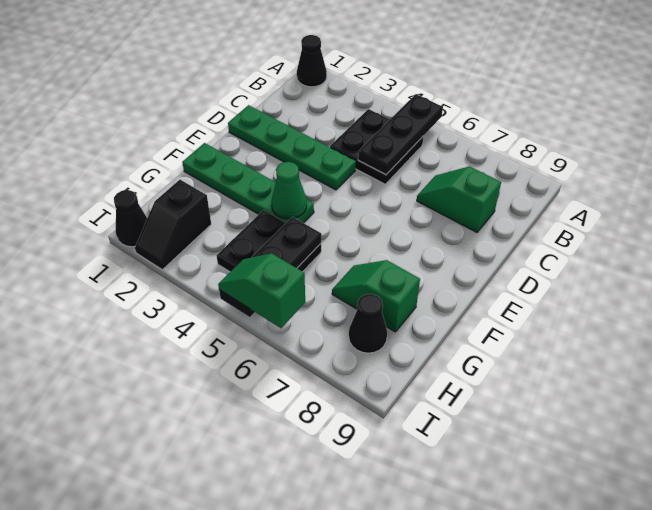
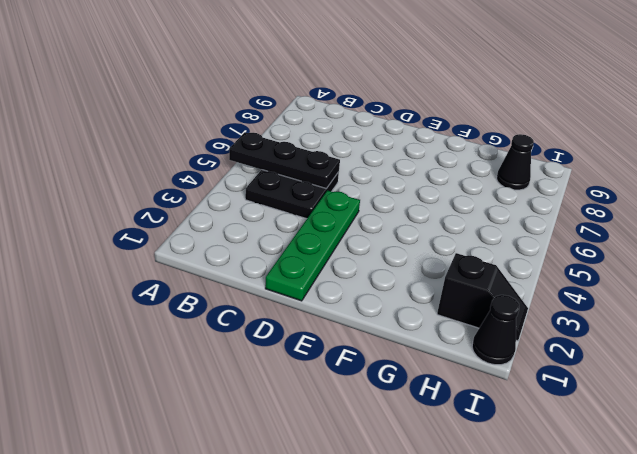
none -> black 1x1 cone [297,35,327,87]
none -> green 1x2 slope [417,166,501,232]
none -> green 1x4 plate [182,143,314,223]

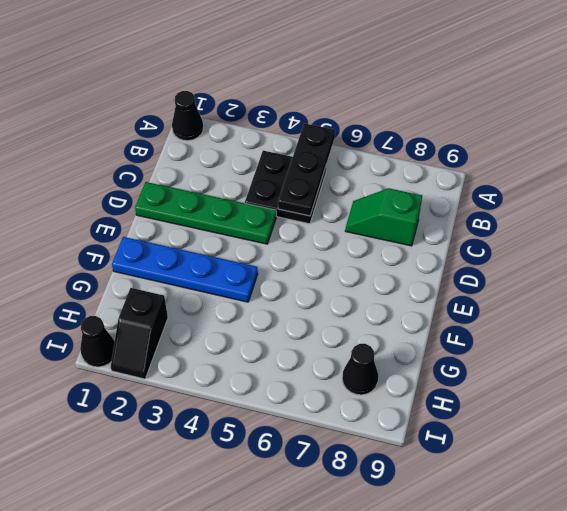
blue 1x4 plate [112,237,258,302] -> green 1x4 plate [182,143,314,223]
none -> black 2x2 plate [217,210,321,272]
none -> green 1x2 slope [332,260,420,332]
none -> green 1x1 cone [271,162,307,219]

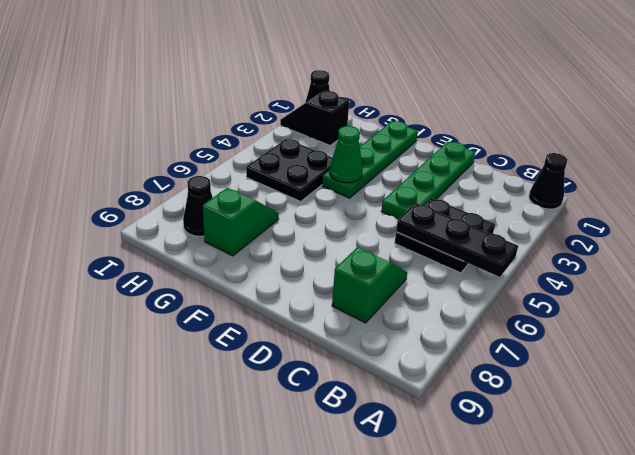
none -> black 1x3 plate [219,217,321,317]
none -> green 1x2 slope [218,253,305,328]

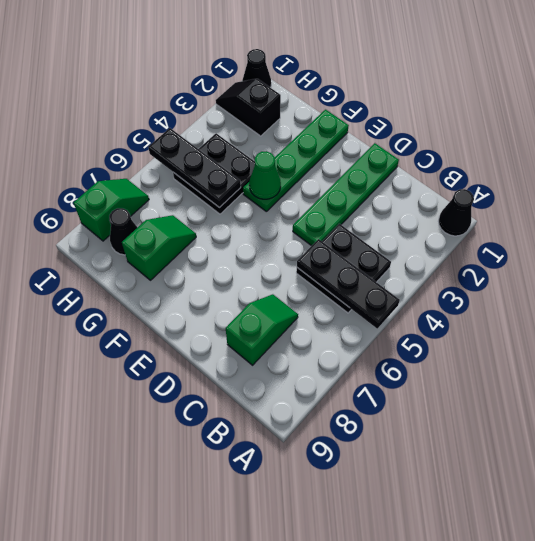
green 1x2 slope [73,179,149,241] -> green 1x2 slope moved to [218,253,305,328]

